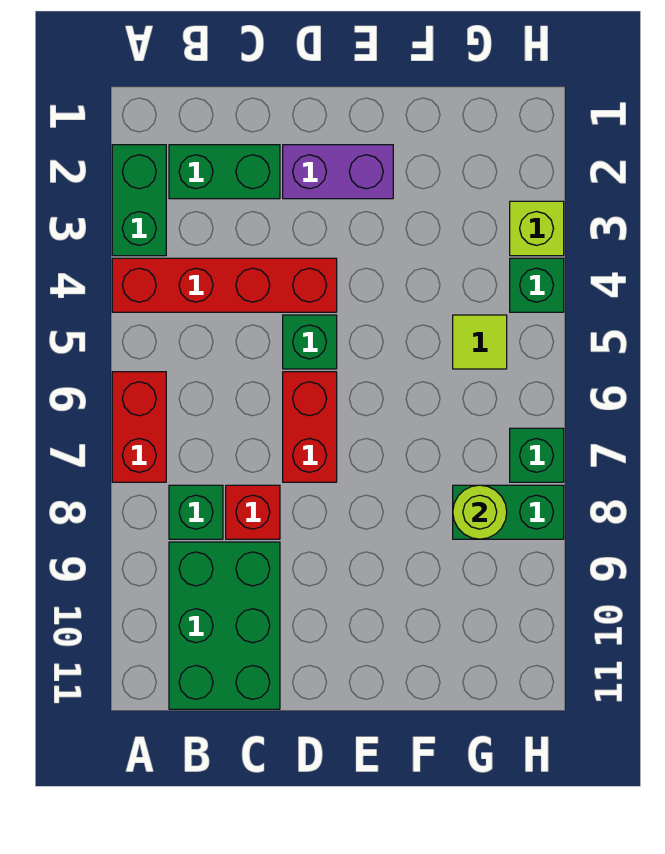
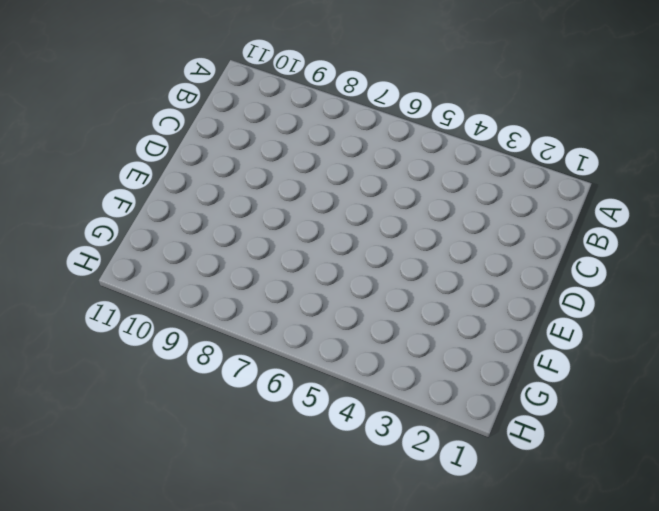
none -> green 1x2 brick [112,145,166,256]
none -> red 1x4 brick [112,258,337,312]
none -> red 1x2 brick [112,372,166,482]

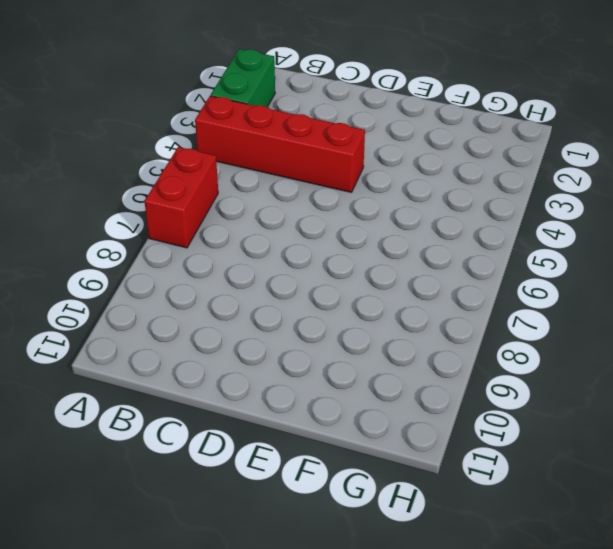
none -> green 1x2 brick [169,145,280,199]
none -> green 1x1 brick [169,485,223,539]
none -> green 2x3 brick [169,542,280,709]

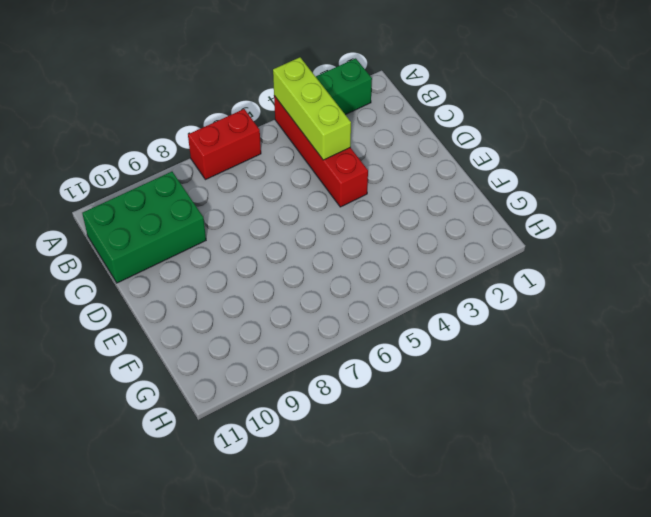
lime 1x3 brick [273,57,351,160] -> none
none -> green 1x2 brick [169,145,280,199]
none -> green 1x1 brick [169,485,223,539]
none -> red 1x1 brick [226,485,280,539]

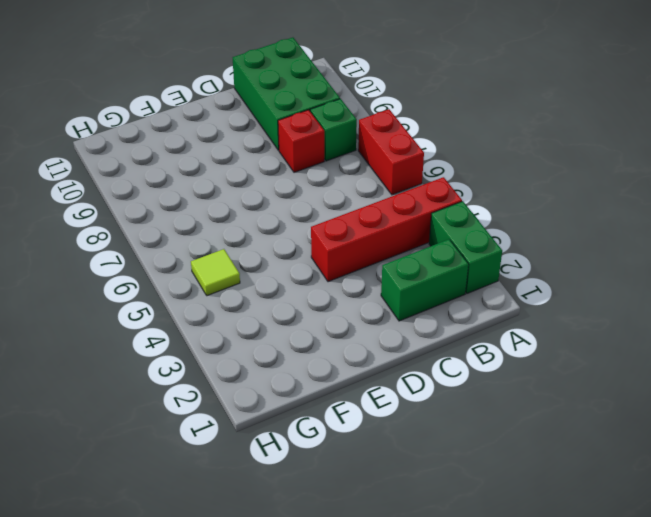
none -> purple 1x2 brick [283,145,393,199]
none -> green 1x1 brick [283,315,337,369]
none -> red 1x2 brick [283,372,337,482]

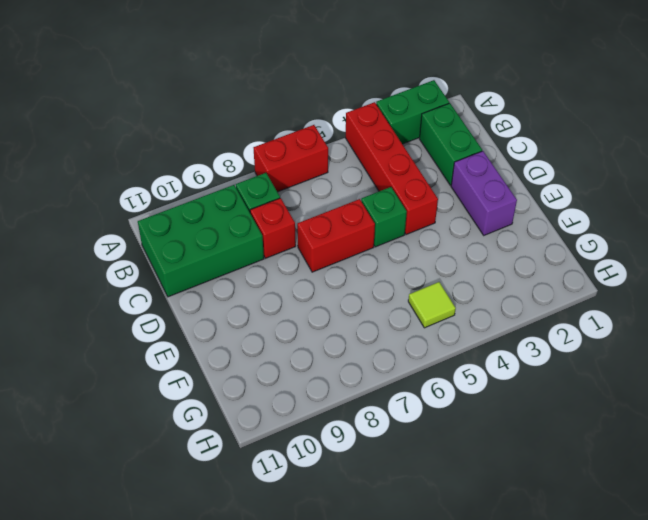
none -> green 1x2 brick [453,485,564,539]
none -> lime 1x1 brick [510,201,564,256]
none -> green 1x1 brick [510,258,564,312]

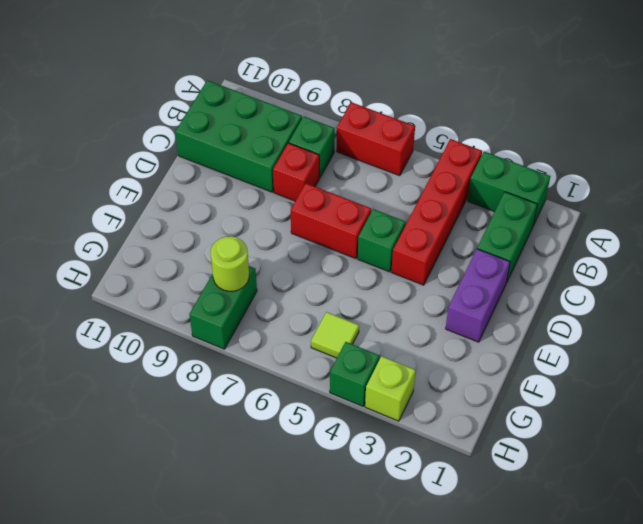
none -> green 1x1 brick [510,428,564,482]

